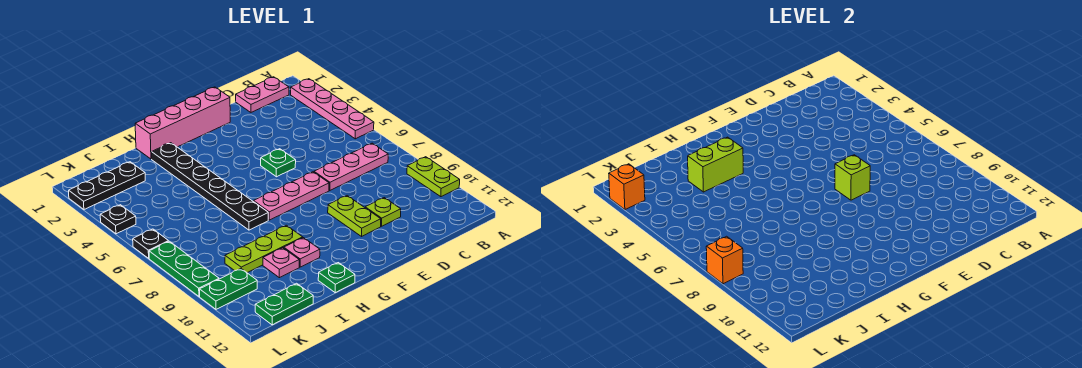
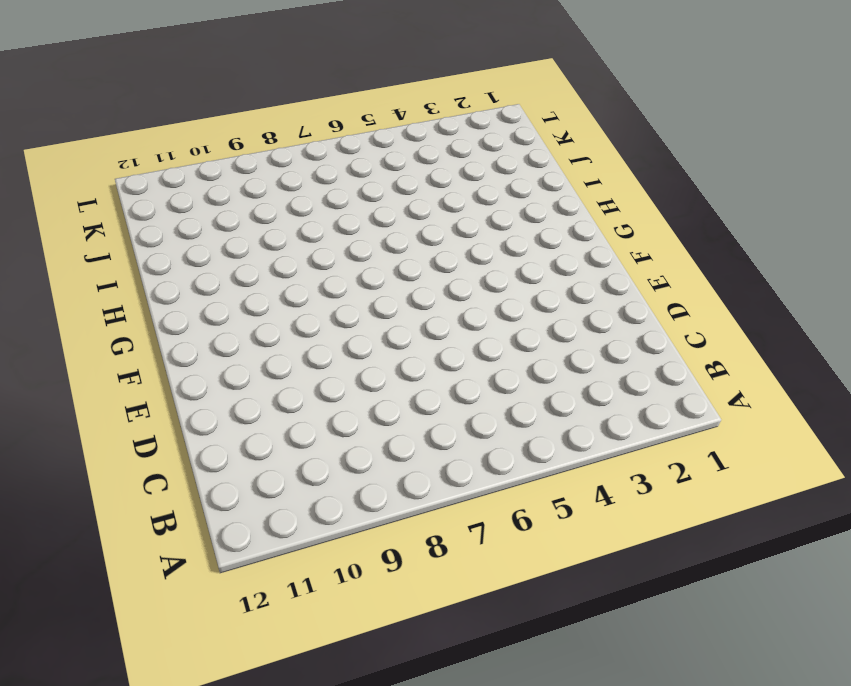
none -> pink 1x4 plate [291,79,374,139]
none -> lime 1x2 plate [407,157,460,197]
none -> pink 1x2 plate [236,77,289,112]

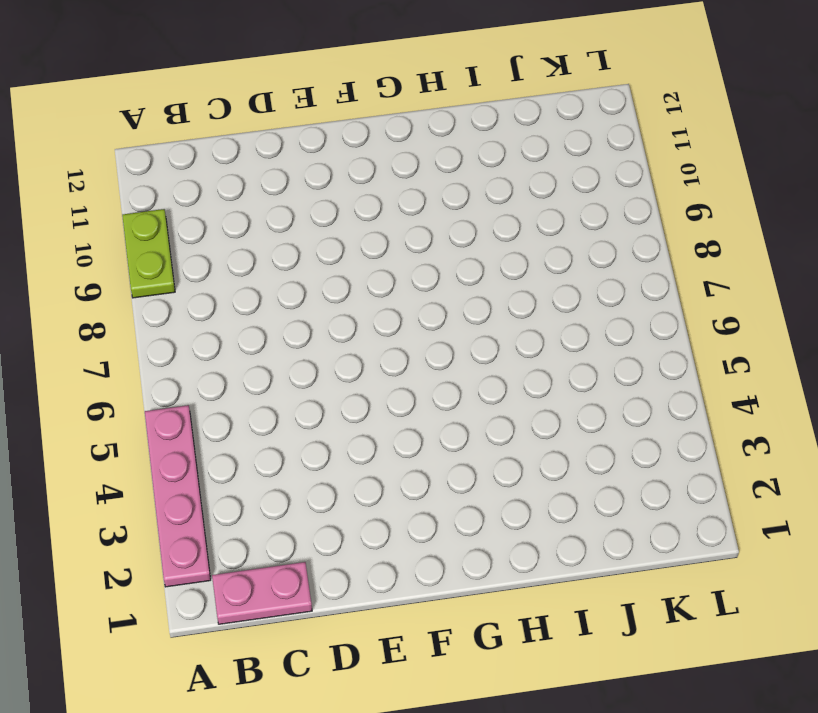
none -> pink 1x3 plate [314,143,388,190]
none -> lime 1x1 plate [365,198,401,226]
none -> pink 1x4 brick [135,87,230,159]

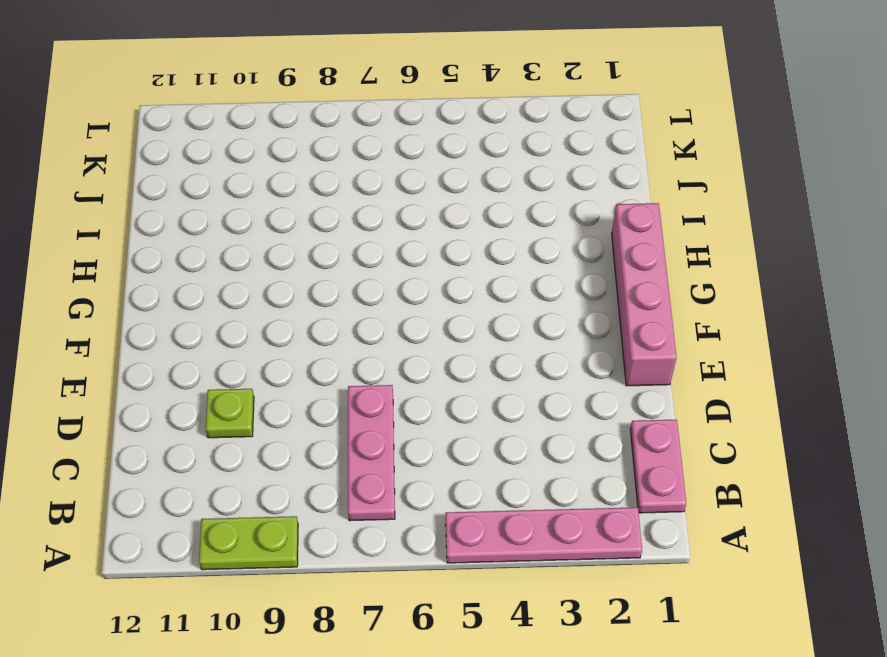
none -> green 1x1 plate [261,149,296,177]
none -> pink 1x3 plate [253,172,329,220]
none -> lime 1x2 plate [328,196,381,237]

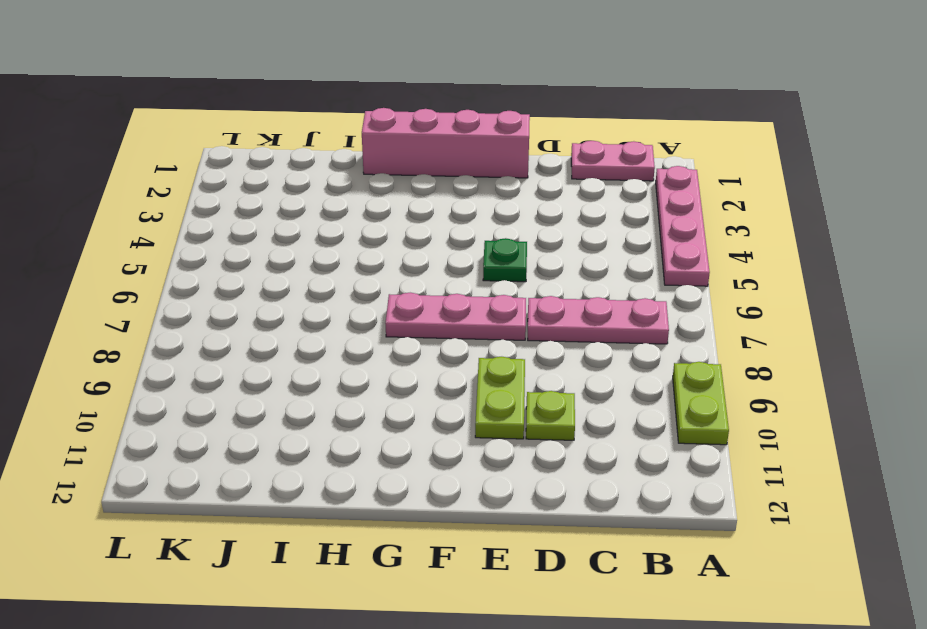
none -> black 1x6 plate [152,143,268,230]
none -> lime 1x3 plate [225,225,303,273]
none -> pink 1x1 plate [284,238,320,267]

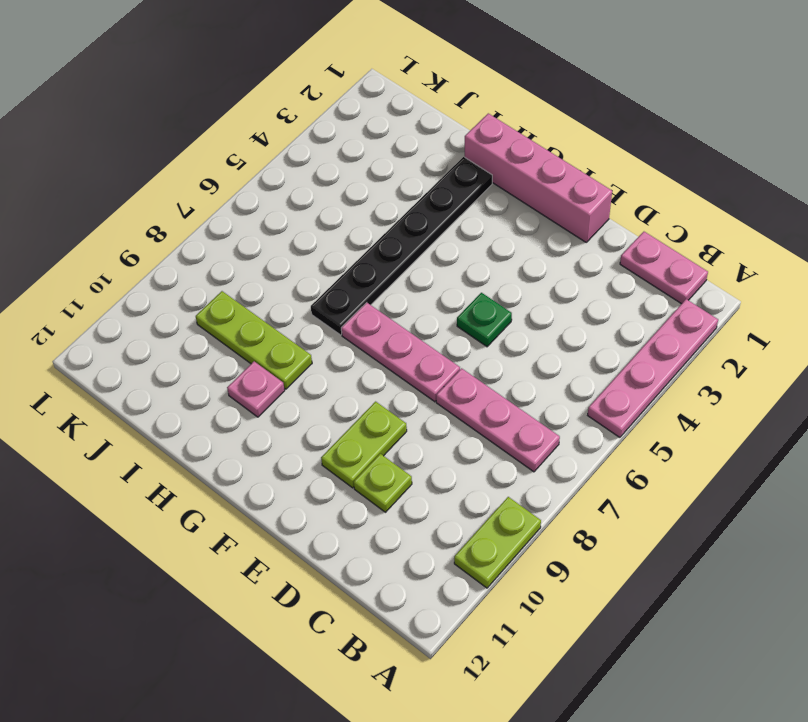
none -> green 1x1 plate [318,263,355,293]
none -> pink 1x1 plate [263,248,299,278]
none -> black 1x3 plate [69,162,145,209]

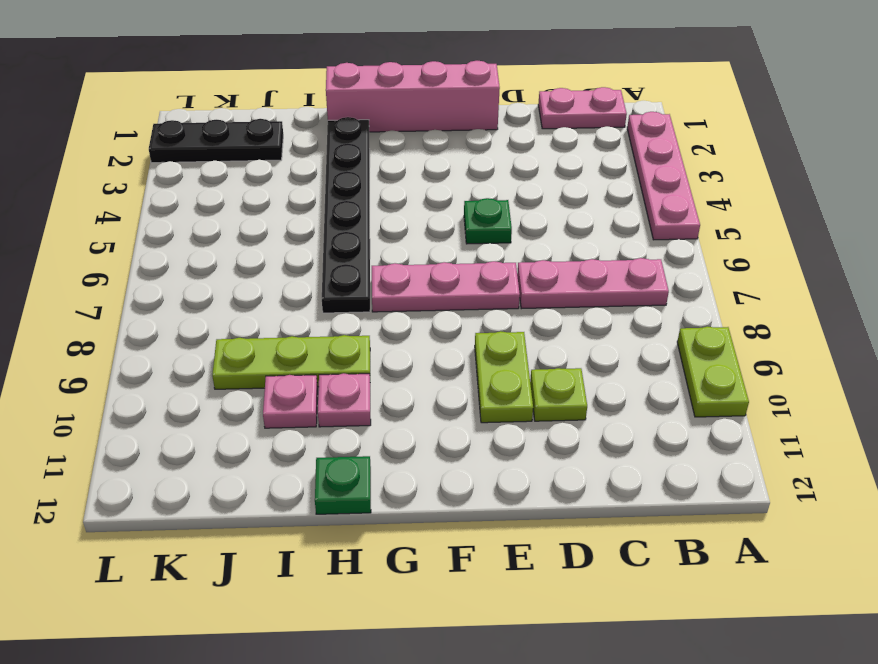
none -> green 1x2 plate [255,283,313,325]
none -> green 1x2 plate [200,269,257,309]
none -> black 1x1 plate [100,205,136,234]

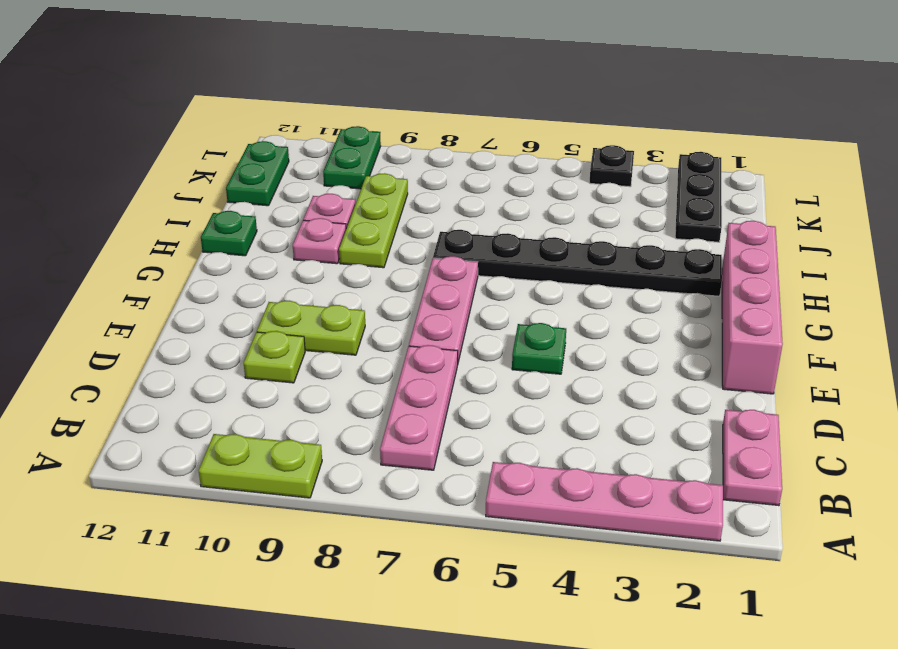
none -> black 1x1 plate [133,229,169,258]
none -> green 1x3 plate [149,241,219,296]
none -> lime 1x1 brick [835,155,870,200]

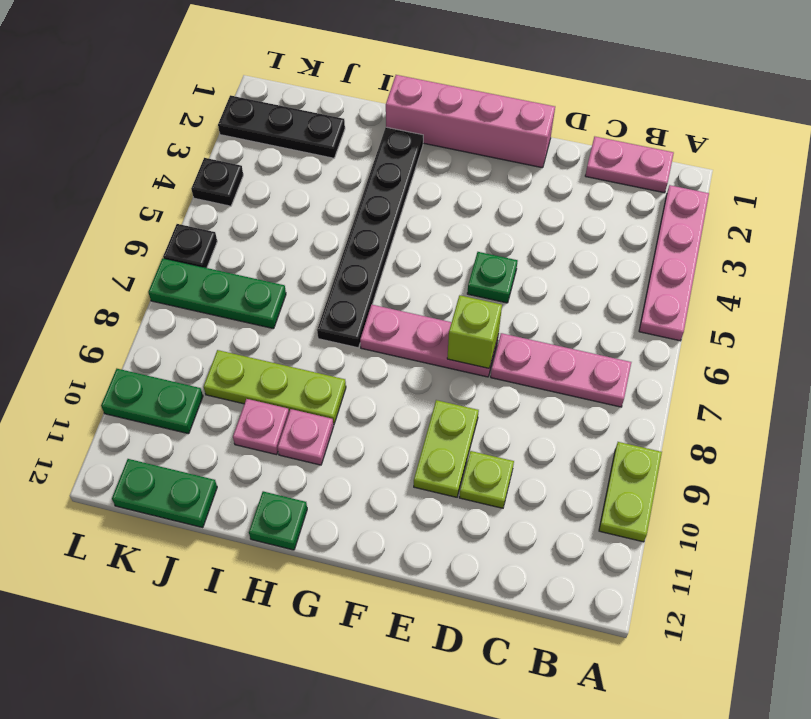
green 1x3 plate [148,258,286,329] -> green 1x3 plate turned to [149,241,219,296]
none -> lime 1x2 brick [688,137,743,192]
none -> orange 1x1 brick [609,164,645,209]
none -> orange 1x1 brick [706,236,743,284]

